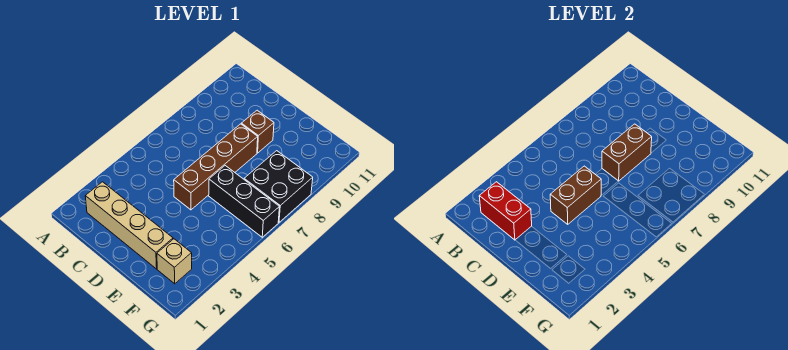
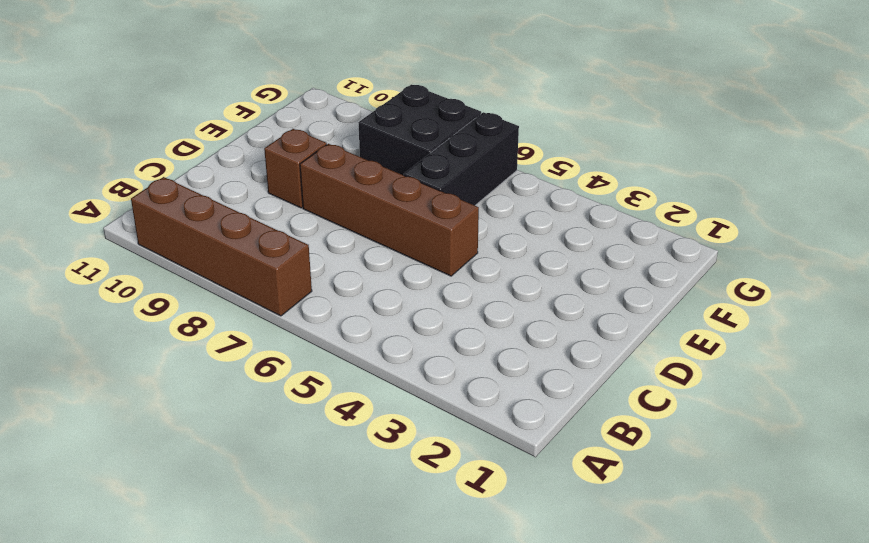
brown 1x4 brick [131,177,312,316] -> none
none -> tan 1x4 brick [85,182,173,269]
none -> tan 1x1 brick [157,239,192,284]

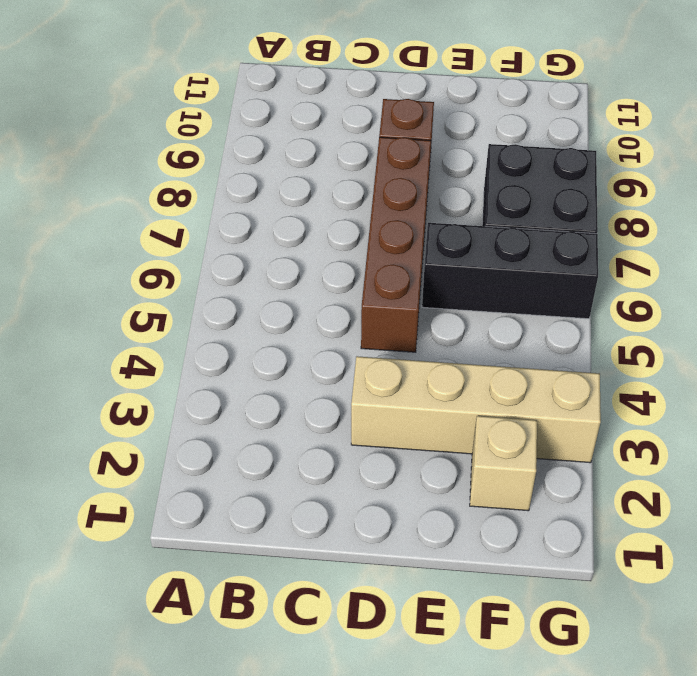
tan 1x4 brick [351,356,601,463] -> tan 1x4 brick moved to [85,182,173,269]
none -> red 1x2 brick [479,182,532,240]
none -> brown 1x2 brick [550,166,601,224]

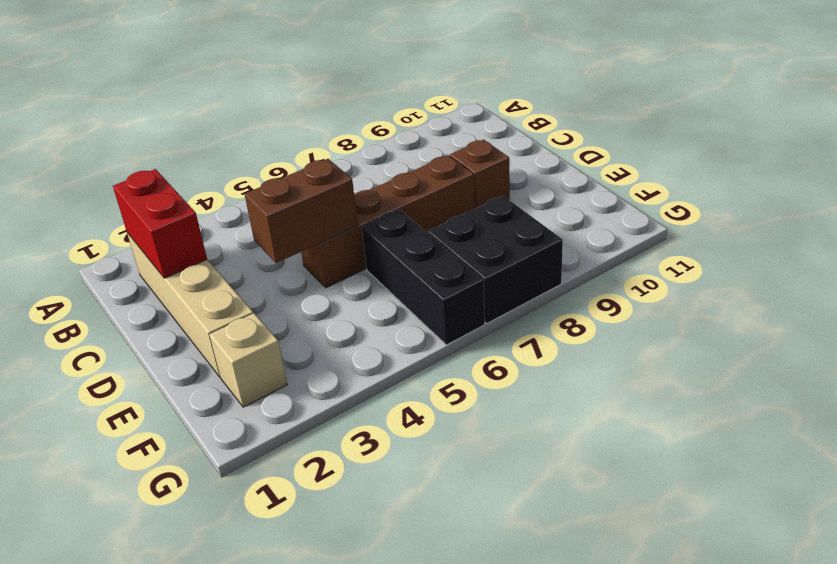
none -> brown 1x2 brick [602,124,652,181]

